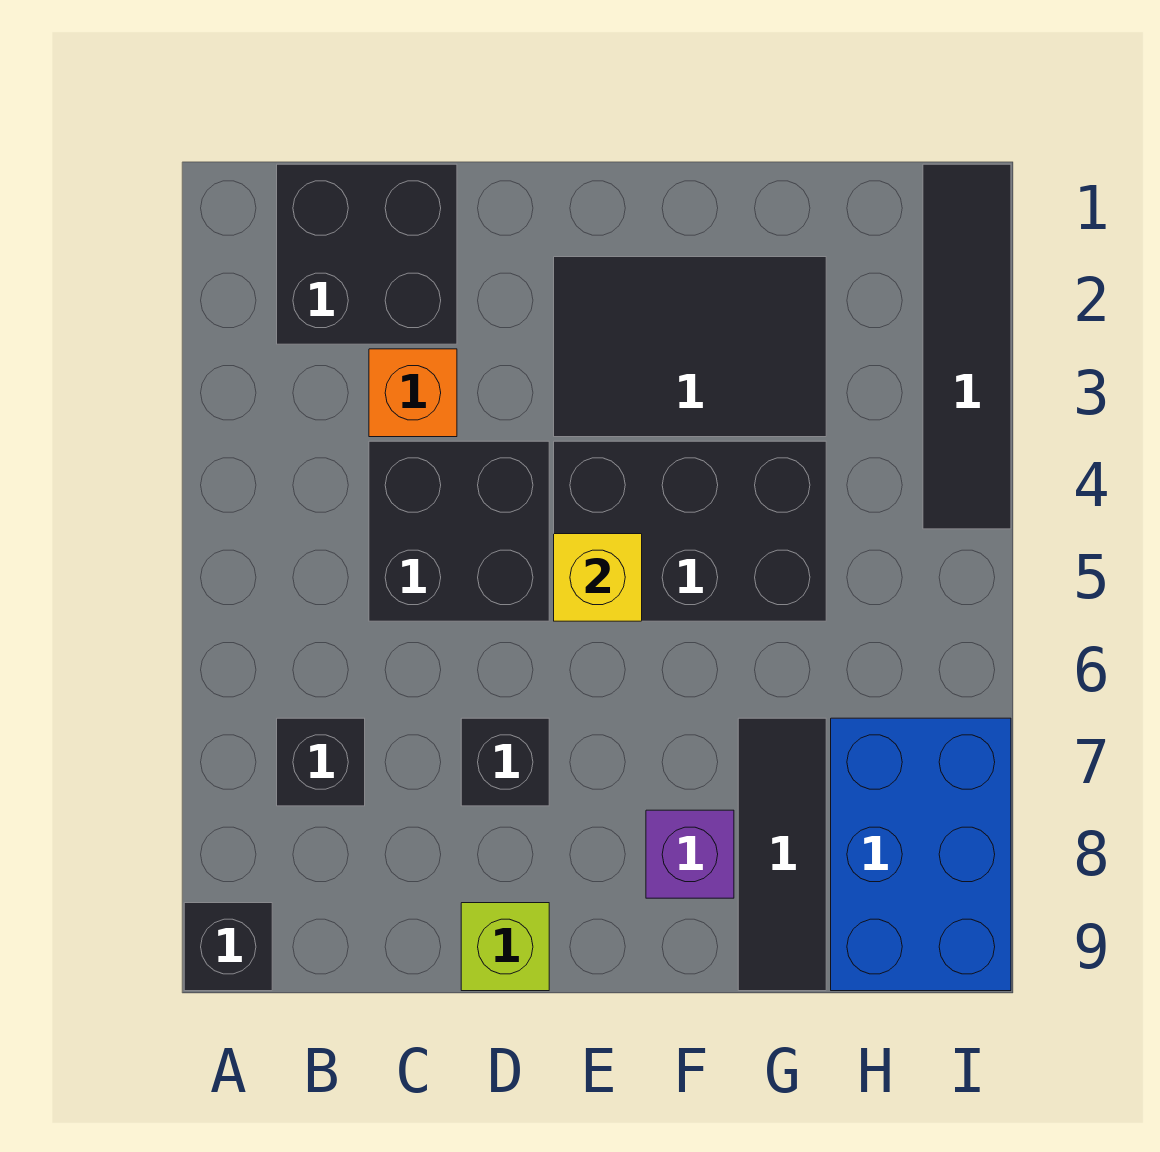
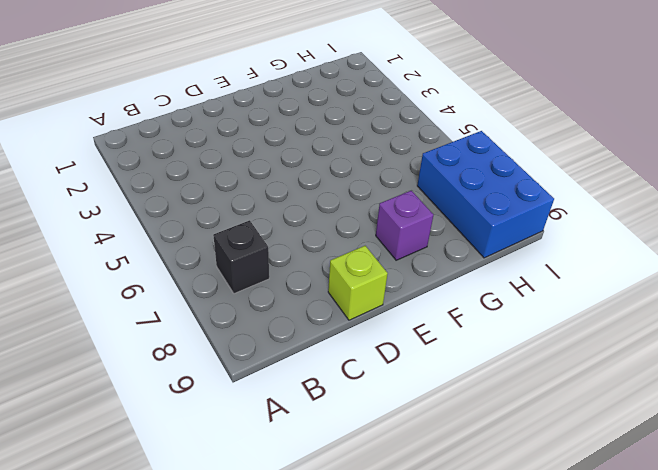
none -> black 1x1 brick [184,903,272,991]
none -> black 2x2 brick [277,164,457,344]
none -> orange 1x1 brick [369,349,457,437]

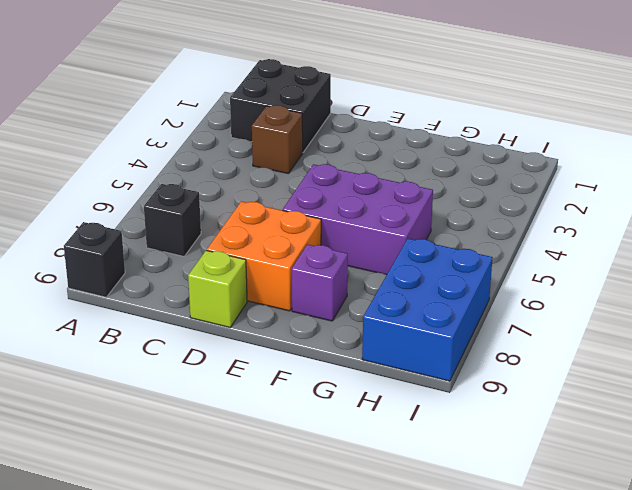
brown 1x1 brick [252,105,303,174] -> orange 1x1 brick [369,349,457,437]
orange 2x2 brick [207,201,321,311] -> black 1x1 brick [461,718,549,806]
purple 2x3 brick [283,164,433,275] -> black 2x3 brick [554,441,826,621]
none -> black 2x2 brick [369,441,549,621]
none -> black 2x3 tile [554,257,826,437]
none -> black 1x3 tile [738,718,826,991]

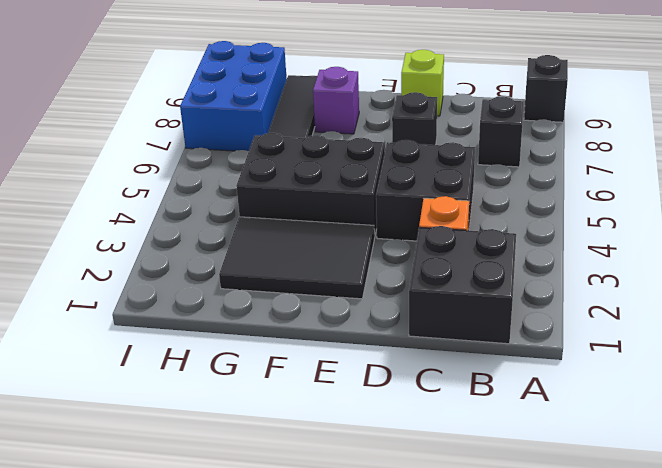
none -> black 1x4 tile [923,164,1011,529]
none -> yellow 1x1 brick [554,534,642,621]

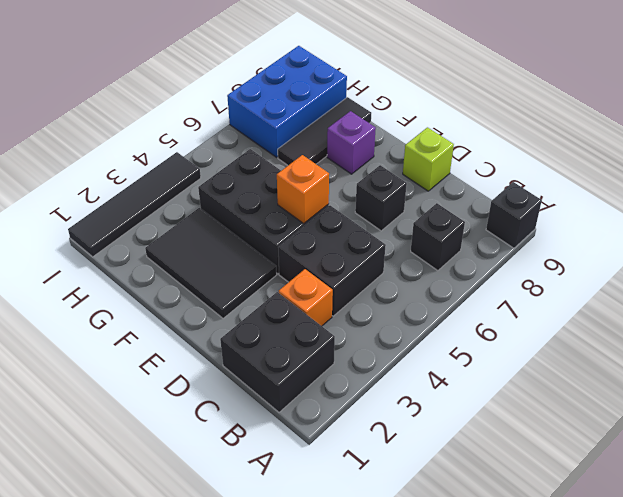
orange 1x1 brick [277,155,329,223] -> yellow 1x1 brick [554,534,642,621]

